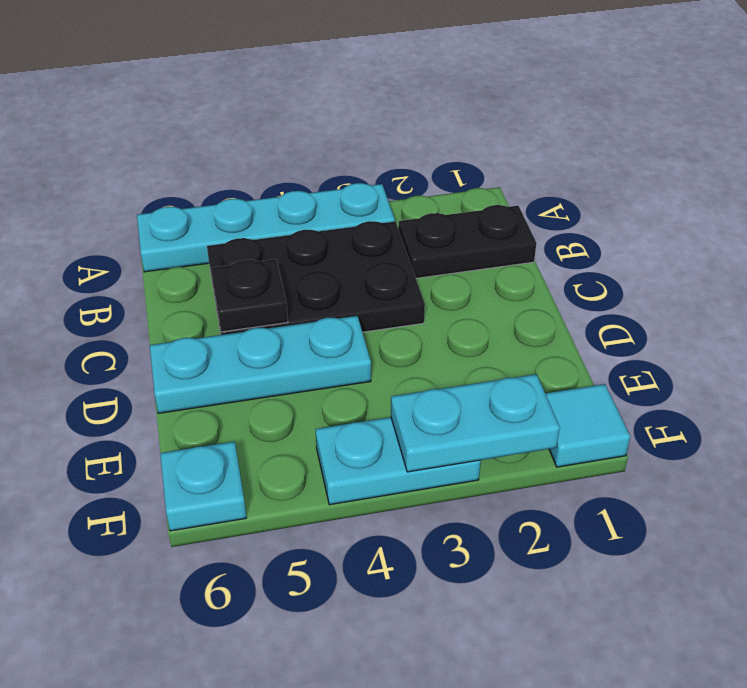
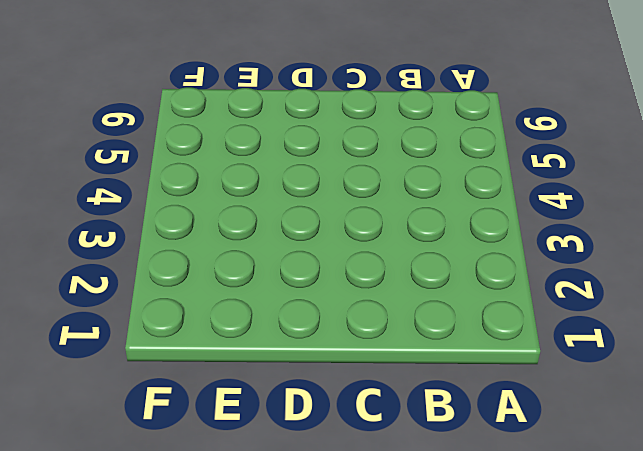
none -> cyan 1x4 plate [137,183,395,272]
none -> black 1x2 plate [398,205,537,278]

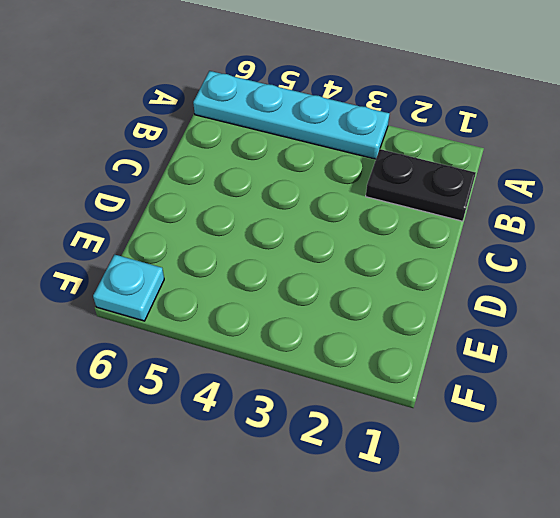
none -> black 2x3 plate [207,221,425,335]
none -> cyan 1x3 plate [150,316,371,413]

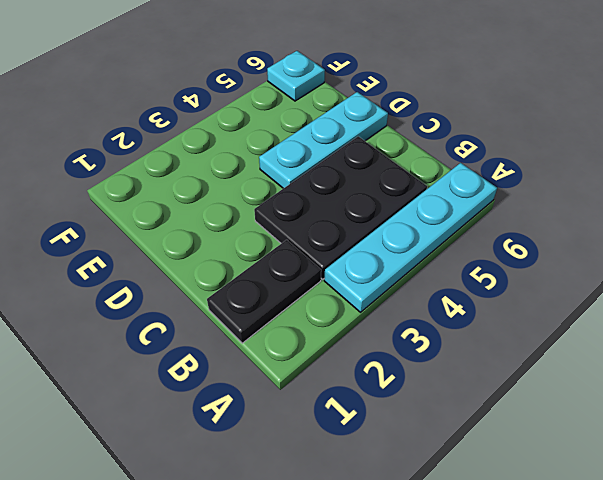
none -> cyan 1x1 tile [545,384,630,467]
none -> cyan 1x2 plate [316,417,481,505]

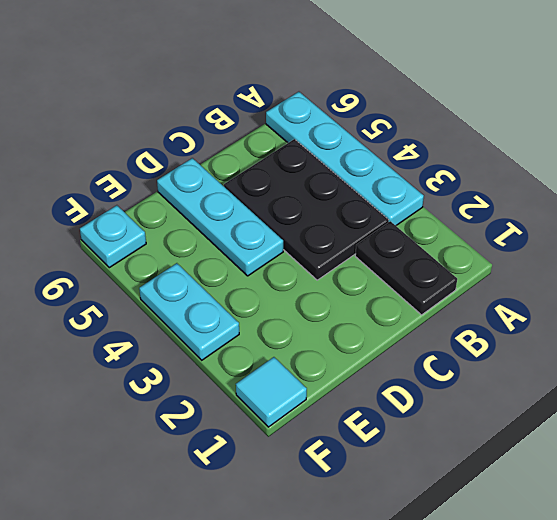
none -> black 1x1 plate [211,259,288,332]
none -> cyan 1x2 plate [391,374,560,472]

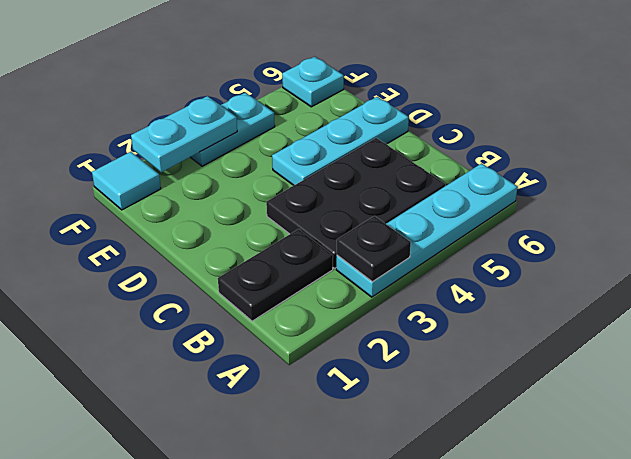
black 1x1 plate [337,216,411,282] -> black 1x1 plate moved to [211,259,288,332]

